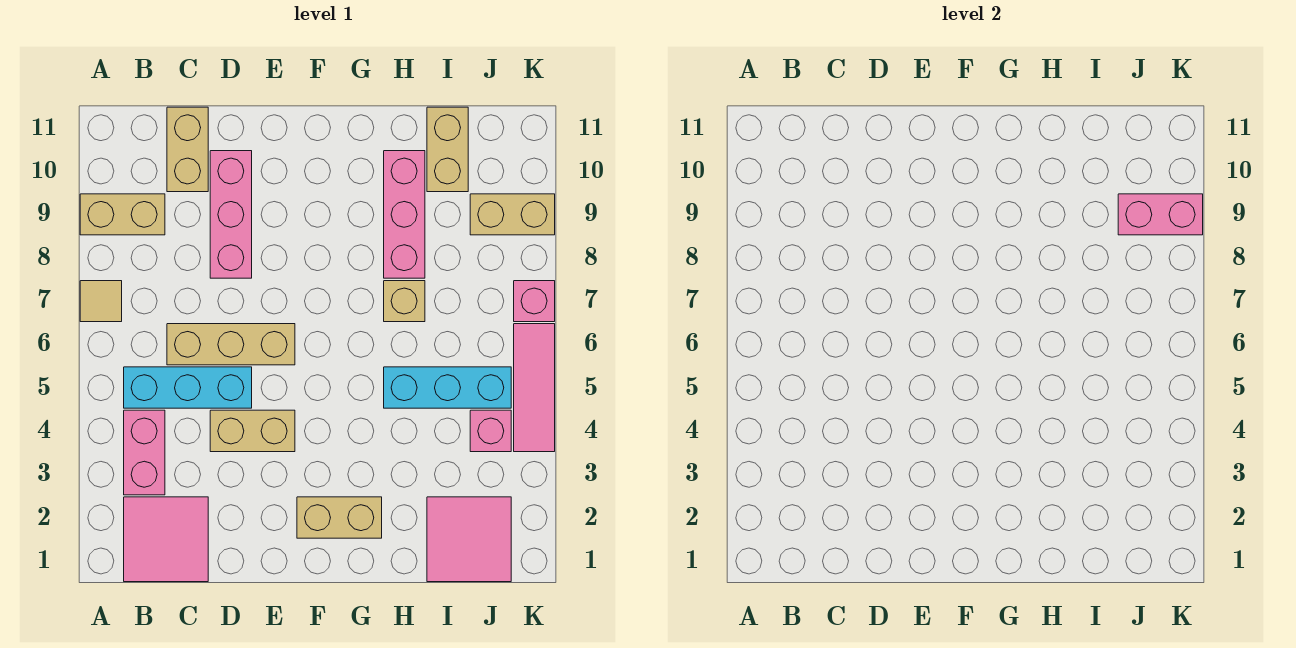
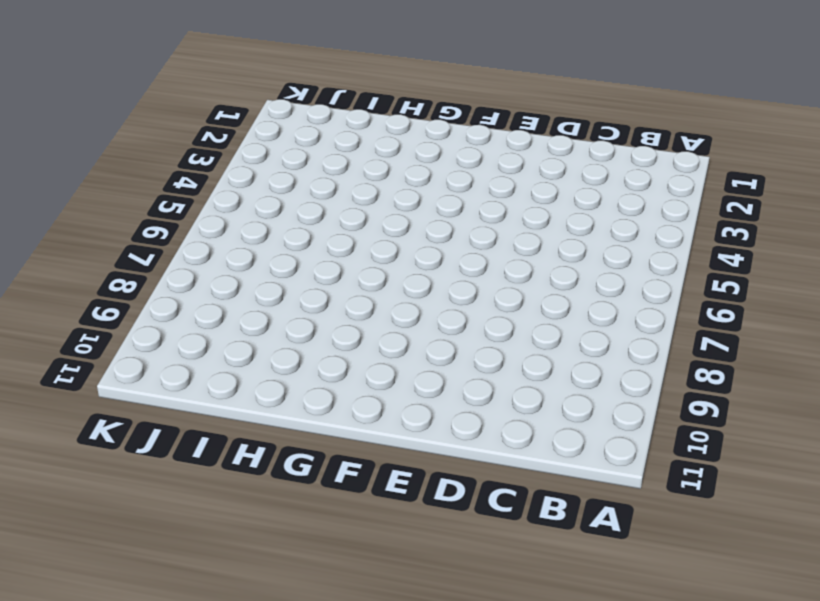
none -> tan 1x1 tile [80,281,122,322]
none -> tan 1x2 brick [80,194,165,235]
none -> pink 2x2 tile [124,497,208,582]

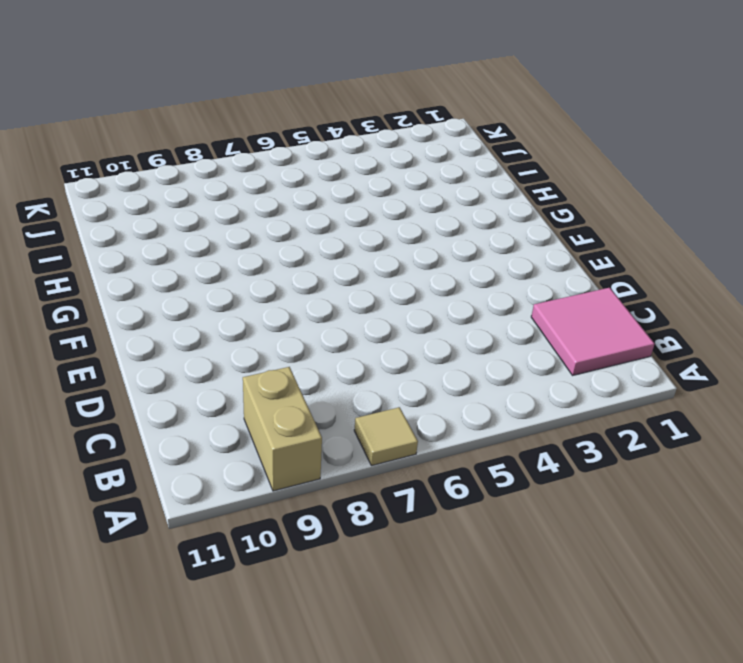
none -> pink 1x2 brick [124,410,165,495]
none -> cyan 1x3 brick [124,367,252,408]
none -> tan 1x3 brick [167,324,295,365]

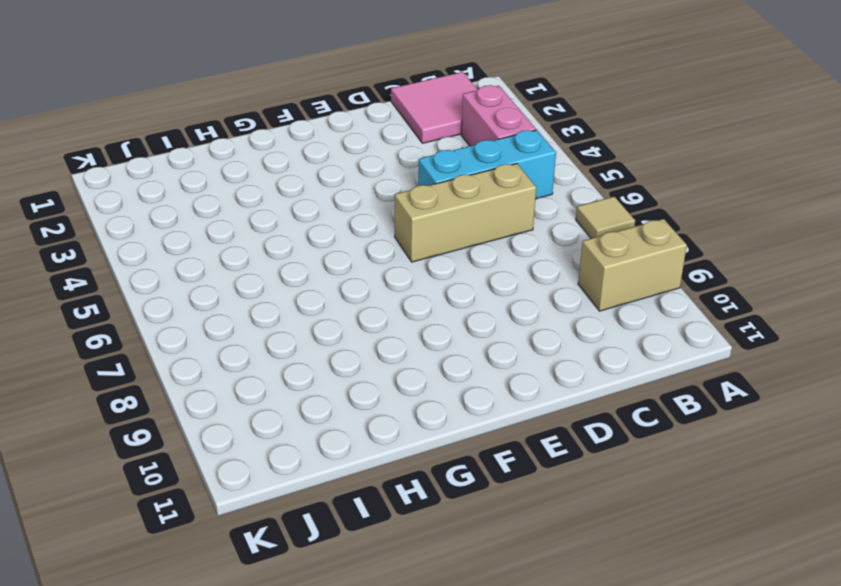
none -> tan 1x2 brick [167,107,208,192]
none -> tan 1x2 brick [210,410,295,452]
none -> pink 1x3 brick [210,151,252,278]

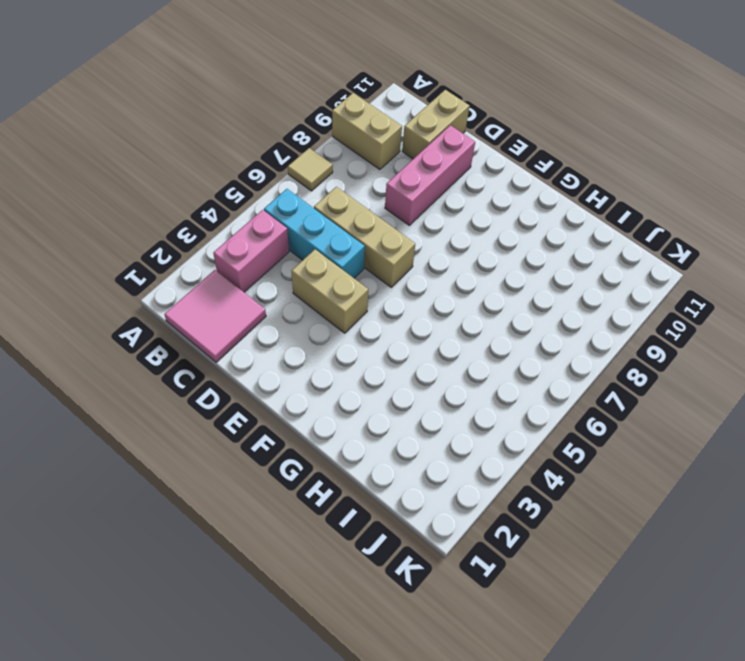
none -> tan 1x2 brick [297,497,382,538]
none -> cyan 1x3 brick [384,367,511,408]
none -> tan 1x1 brick [384,281,425,322]

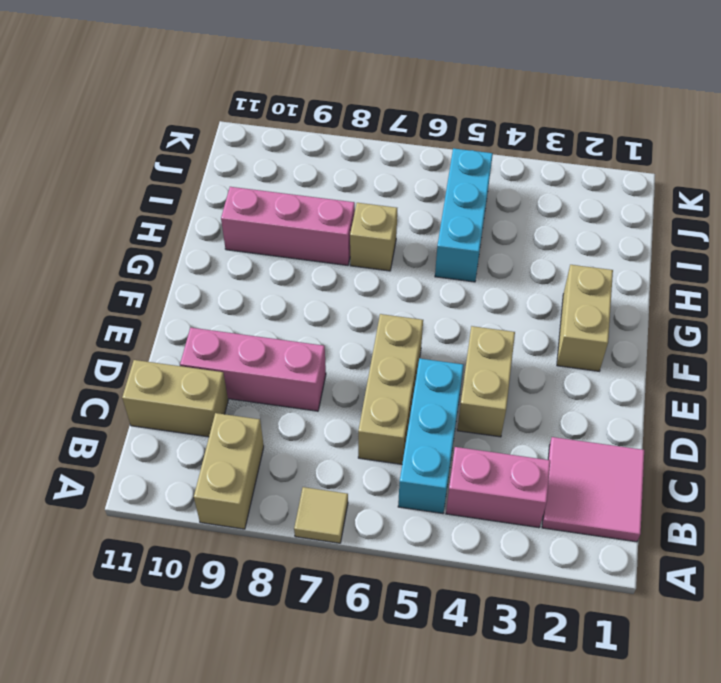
none -> pink 2x2 tile [427,497,511,582]
none -> tan 1x2 brick [427,107,468,192]
none -> pink 1x1 brick [470,410,511,452]

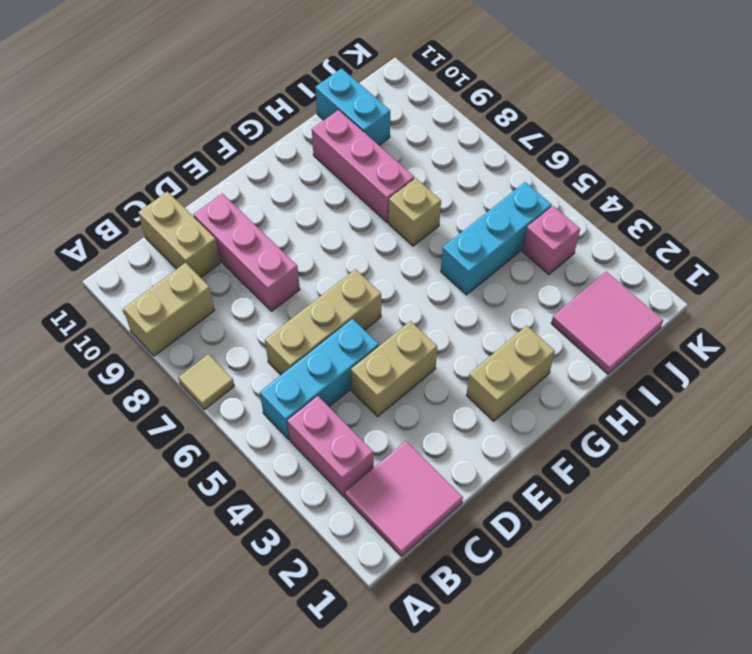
cyan 1x2 brick [315,68,390,145] -> tan 1x2 brick [427,107,468,192]
none -> tan 1x2 brick [470,194,555,235]
none -> pink 1x3 tile [514,324,555,452]
none -> pink 1x1 brick [514,281,555,322]

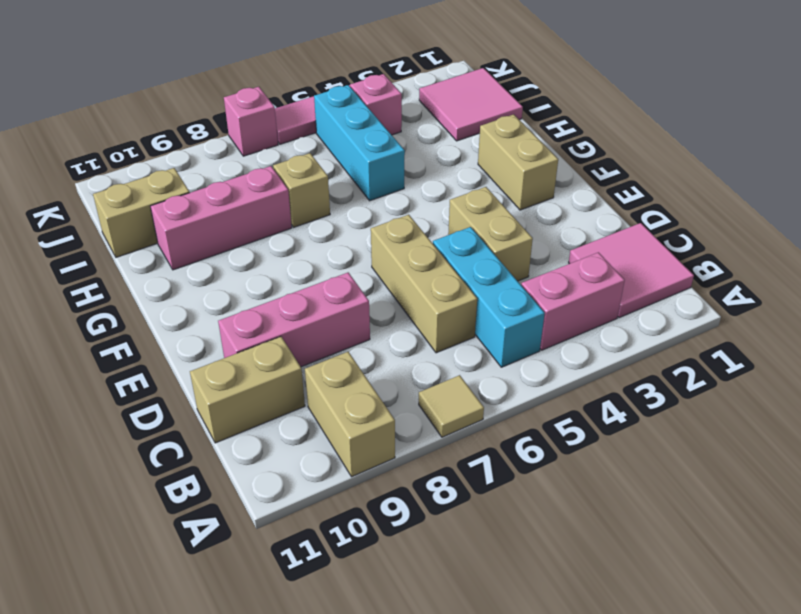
none -> tan 1x2 brick [470,194,555,235]
none -> pink 1x2 brick [1118,194,1203,235]

